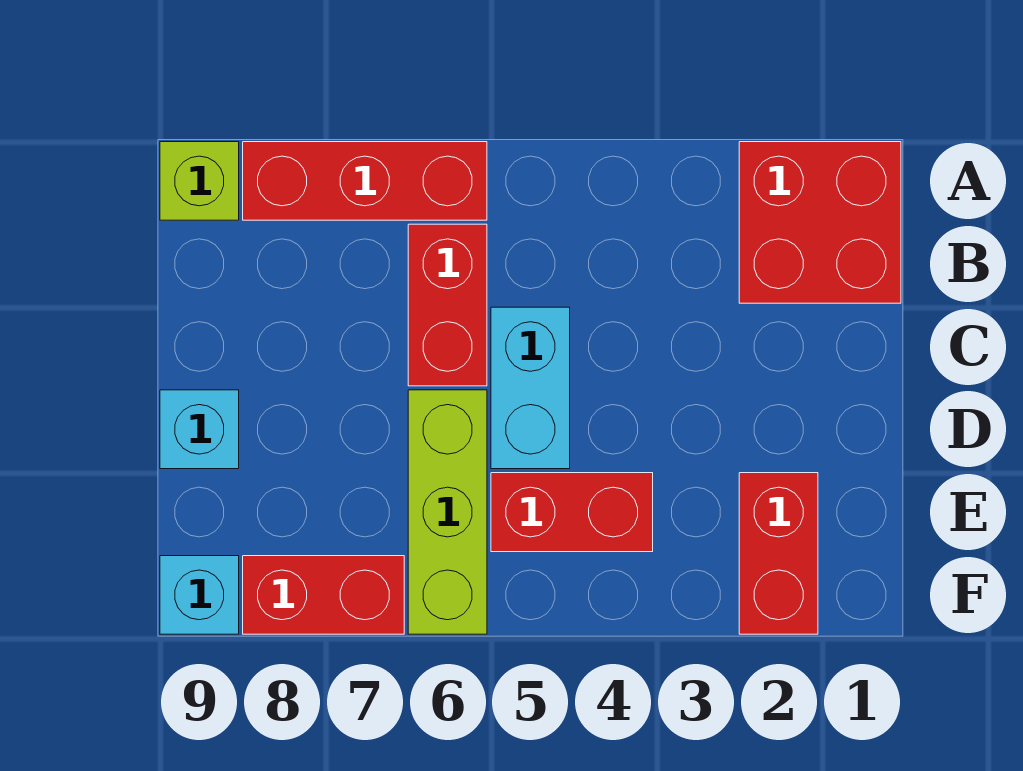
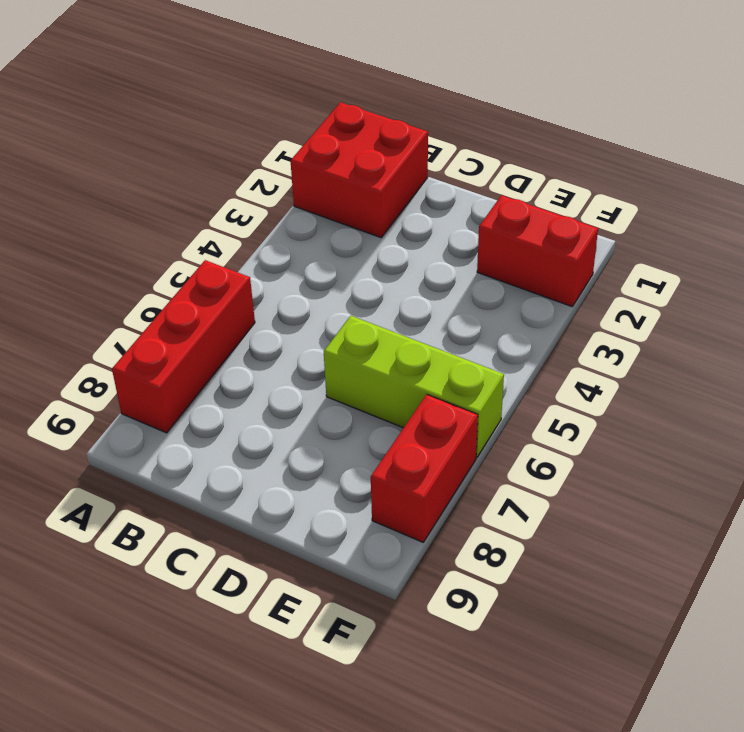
none -> lime 1x1 brick [160,142,239,220]
none -> red 1x2 brick [408,224,487,386]

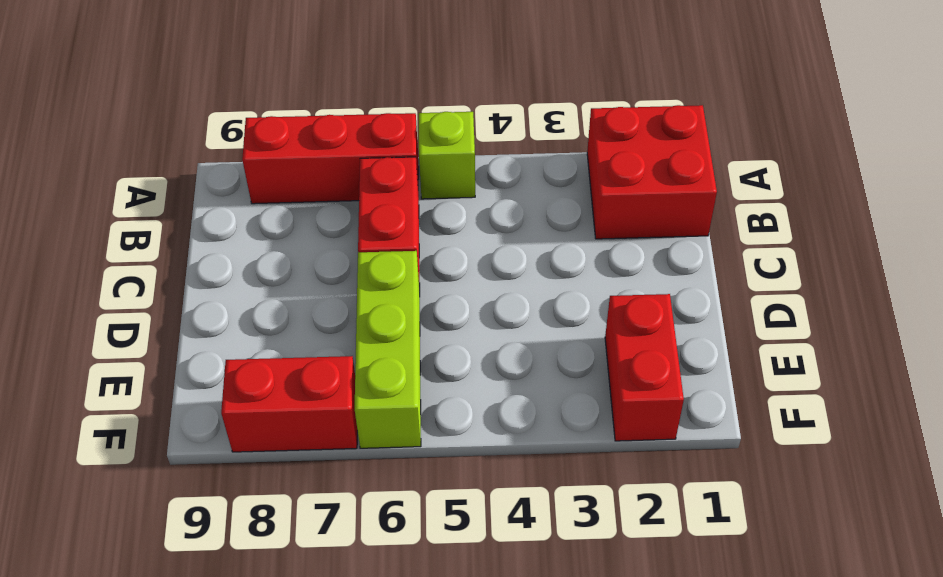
lime 1x1 brick [419,112,475,199] -> lime 1x1 brick moved to [160,142,239,220]
none -> cyan 1x2 brick [491,307,570,469]
none -> cyan 1x1 brick [160,390,239,469]

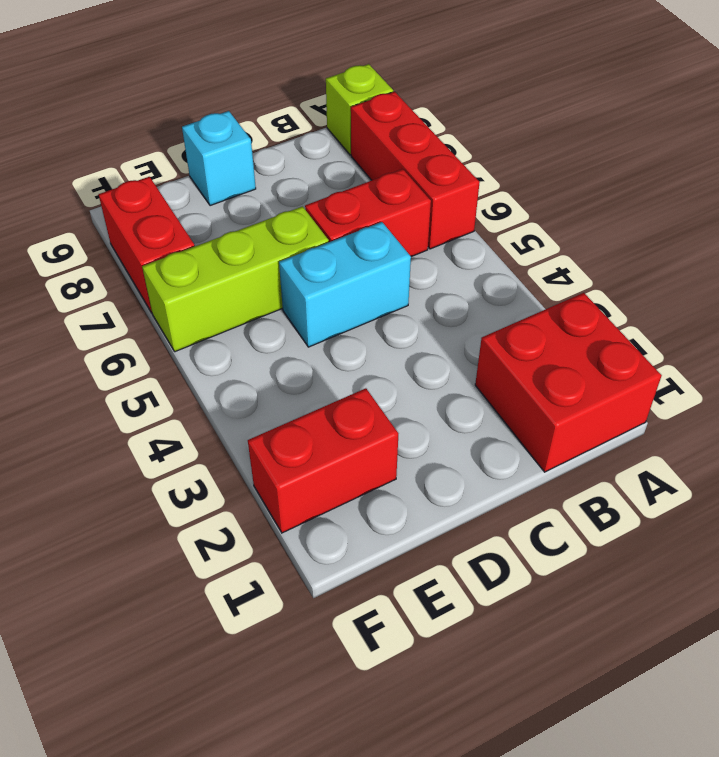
none -> red 1x2 brick [491,473,653,552]
none -> cyan 1x1 brick [160,556,239,634]

